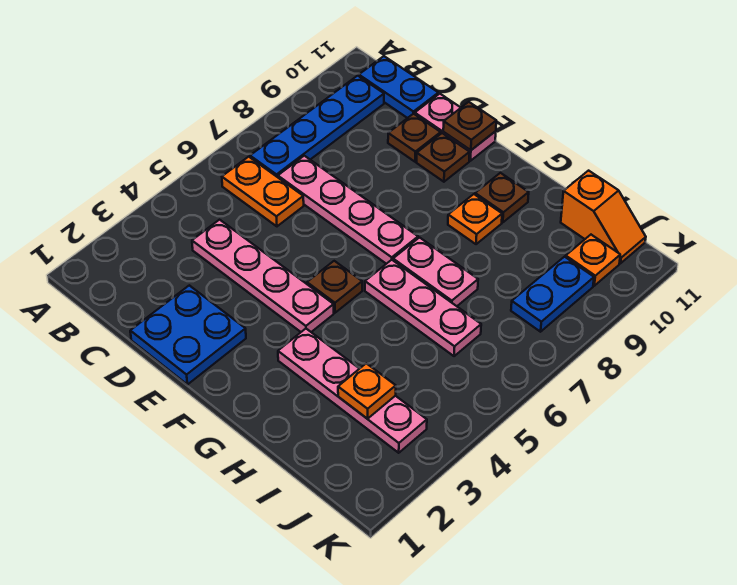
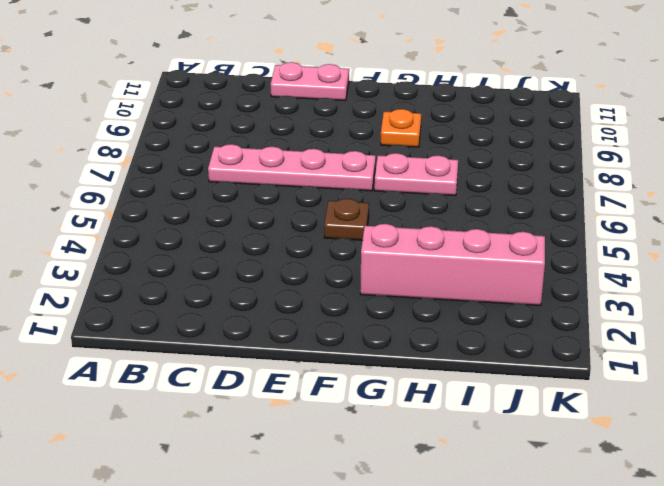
pink 1x4 brick [360,224,545,306] -> pink 1x4 plate [278,329,427,453]
none -> orange 1x2 plate [222,157,304,226]
none -> blue 1x4 plate [250,76,384,177]
none -> blue 1x2 plate [359,56,438,118]

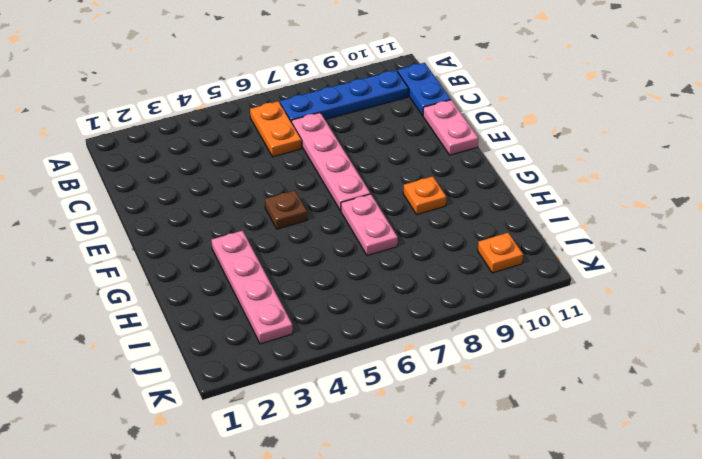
none -> pink 1x4 plate [192,220,334,332]
none -> blue 2x2 plate [130,285,246,385]
none -> brown 1x1 plate [388,114,441,162]

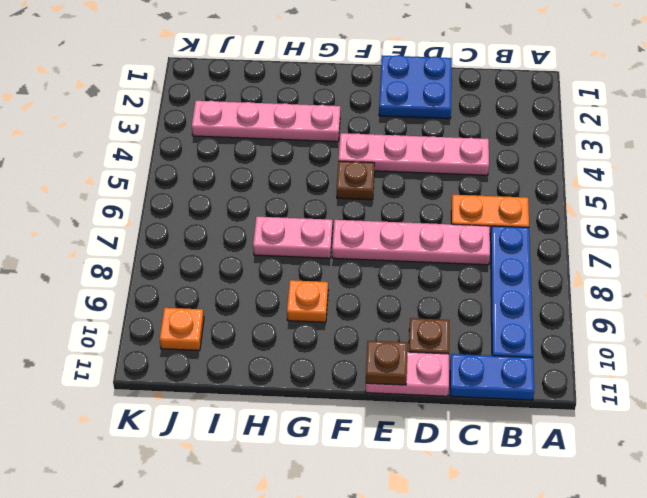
none -> brown 1x1 plate [417,133,470,182]
none -> pink 1x3 plate [365,260,481,356]
none -> brown 1x1 plate [475,173,529,223]

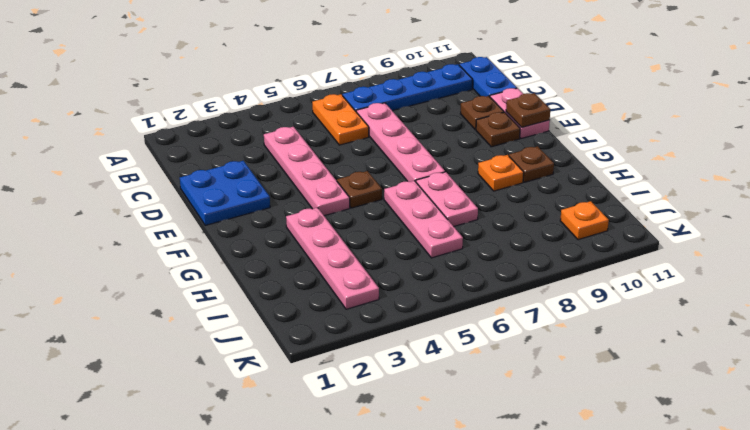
none -> orange 1x2 slope [561,171,646,263]
none -> blue 1x2 plate [511,257,594,332]
none -> orange 1x1 plate [338,363,396,419]

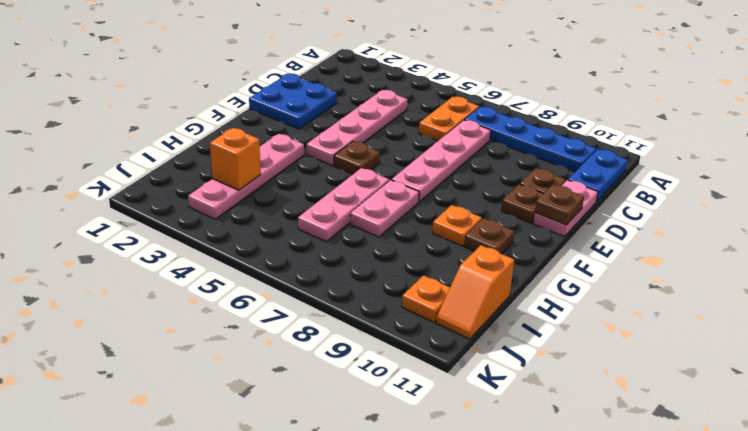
orange 1x1 brick [210,128,261,190] -> orange 1x1 plate [338,363,396,419]
none -> blue 1x2 plate [511,257,594,332]

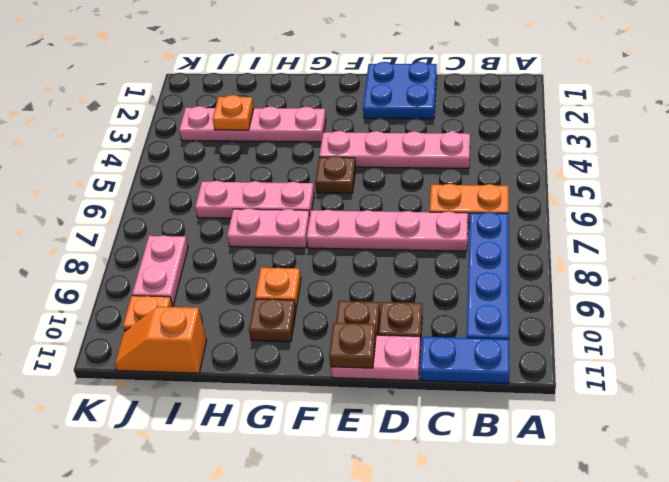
pink 1x2 plate [132,235,188,305] -> blue 1x2 plate [511,257,594,332]

